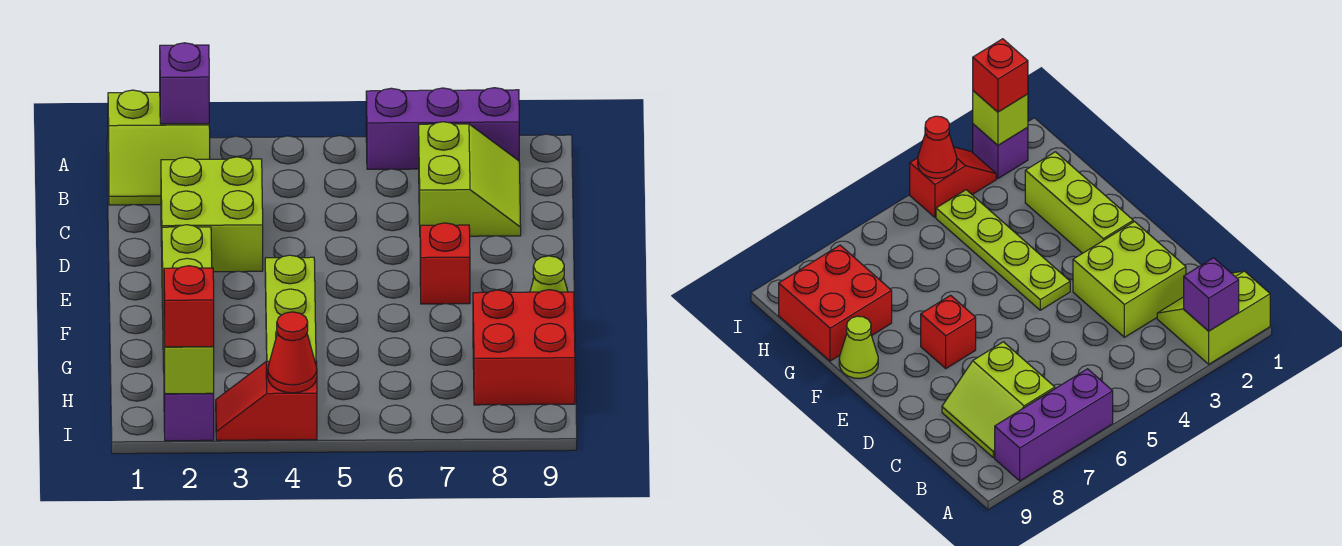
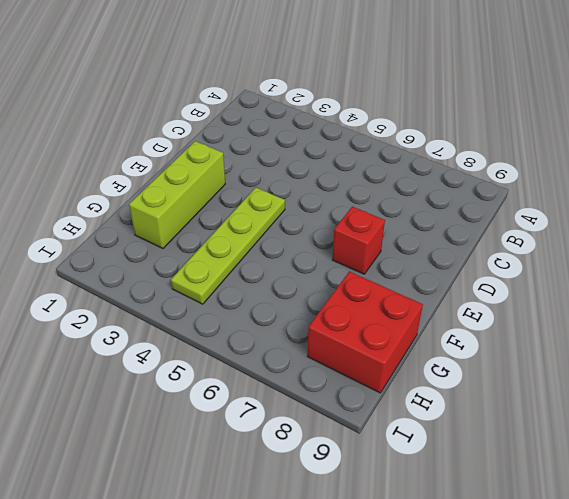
none -> lime 2x2 slope [108,90,210,205]
none -> purple 1x3 brick [366,88,519,169]
none -> lime 2x2 slope [419,122,521,236]

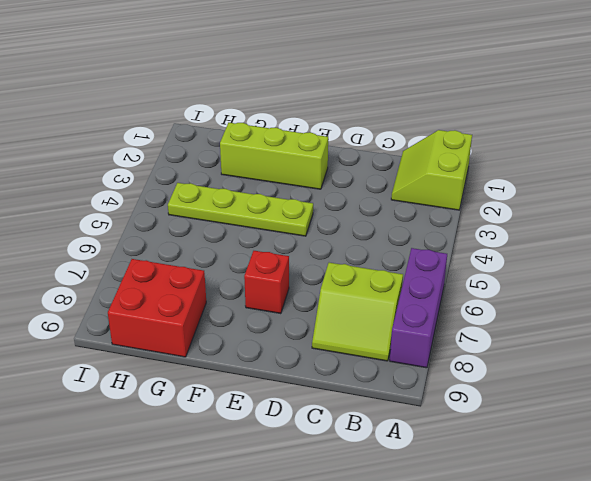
none -> lime 2x2 brick [161,157,263,272]
none -> lime 1x1 cone [530,256,568,292]
none -> purple 1x1 brick [164,385,214,441]

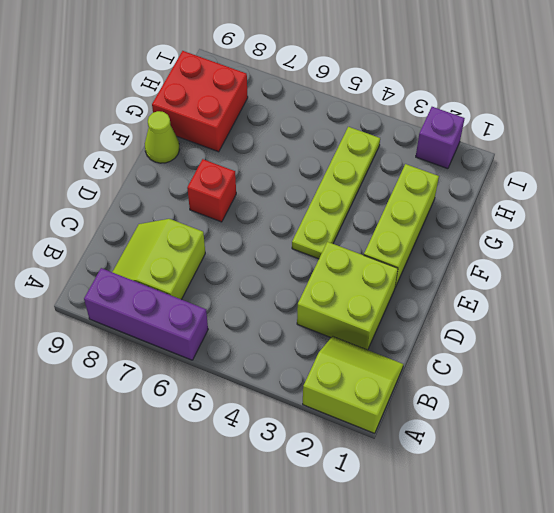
none -> red 1x2 slope [216,361,317,440]
none -> purple 1x1 brick [160,43,209,124]
none -> lime 1x1 brick [164,338,214,394]

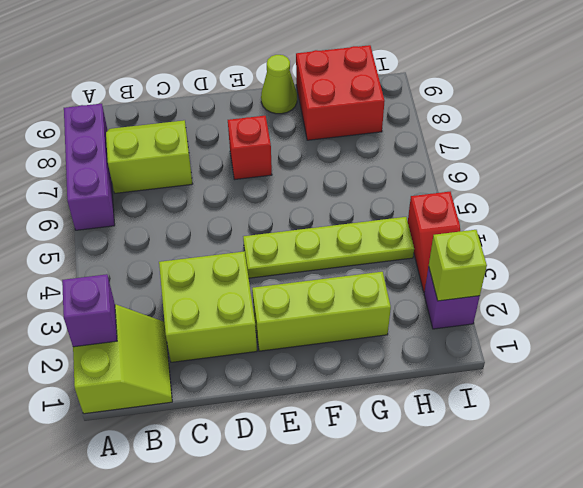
none -> red 1x1 cone [268,312,317,393]
none -> red 1x1 brick [164,266,214,347]

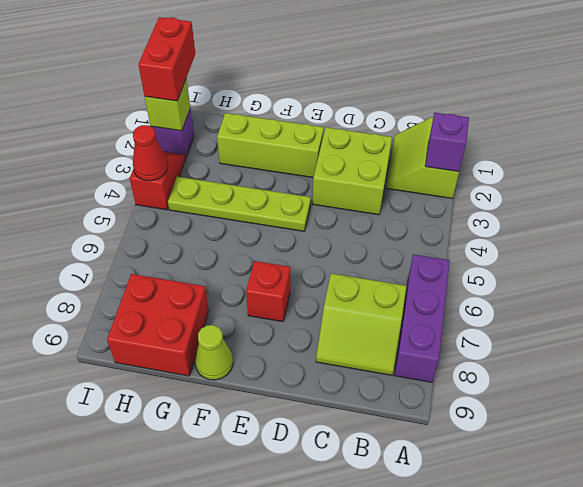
red 1x2 brick [138,17,195,101] -> red 1x1 brick [164,266,214,347]

